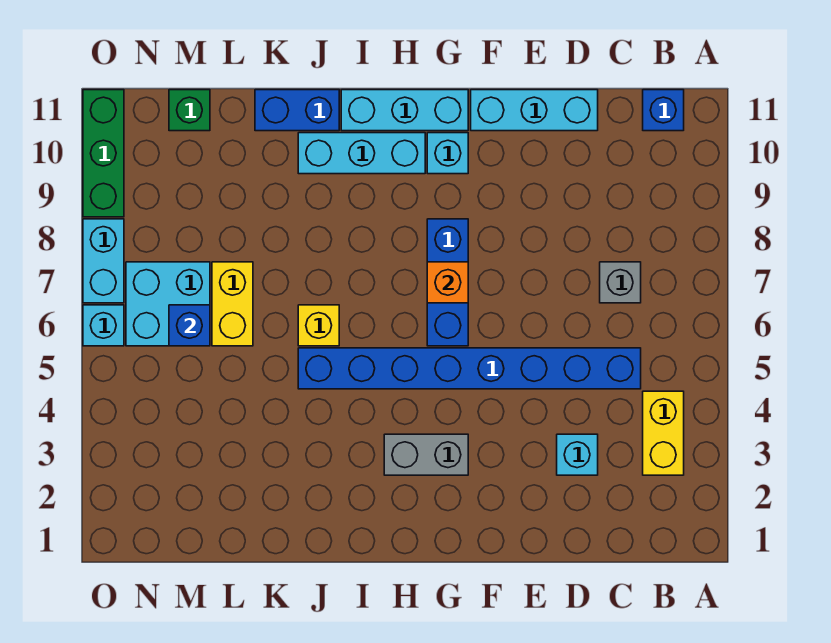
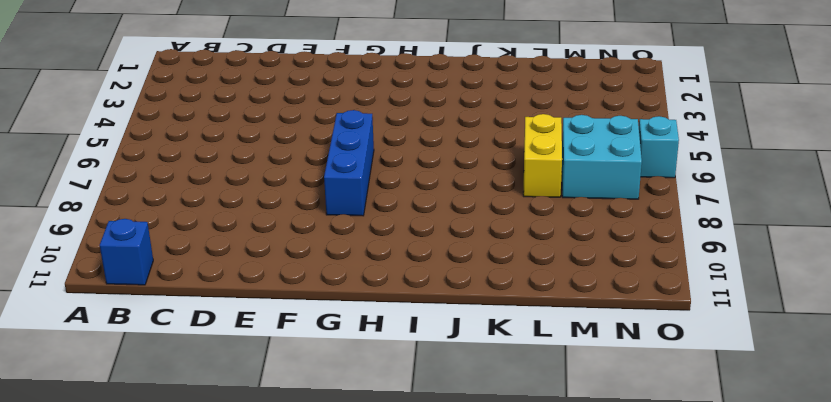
none -> yellow 1x2 brick [643,391,684,475]
none -> blue 1x8 brick [298,348,641,389]
none -> grey 1x1 brick [600,262,641,303]

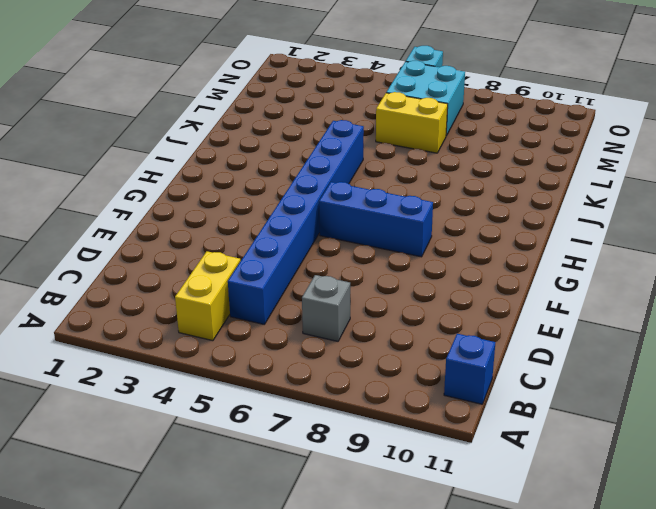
yellow 1x2 brick [175,251,241,341] -> yellow 1x2 brick turned to [643,391,684,475]
none -> cyan 1x1 brick [557,434,598,475]
none -> cyan 1x3 brick [471,90,598,131]
none -> grey 1x2 brick [384,434,468,475]

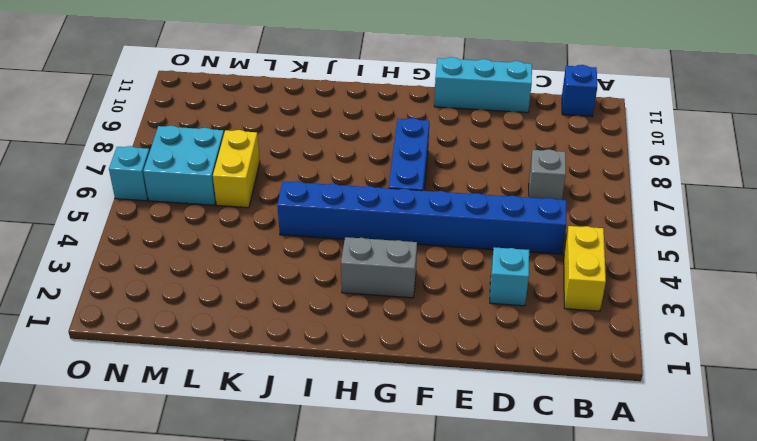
none -> cyan 1x1 brick [427,133,468,174]
none -> cyan 1x3 brick [341,90,468,131]
none -> cyan 1x3 brick [298,133,425,174]

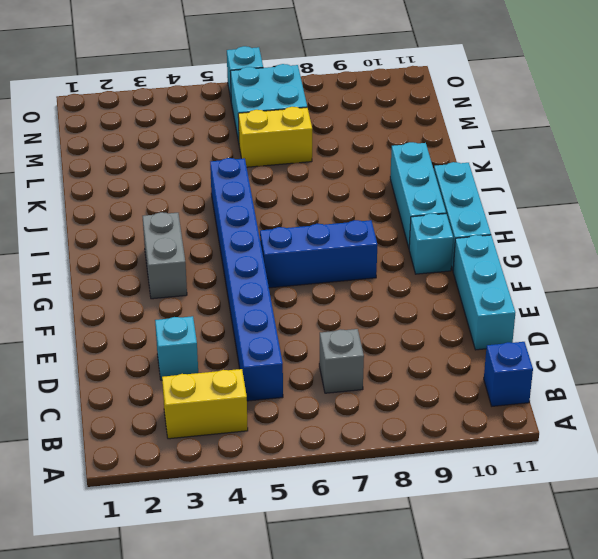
none -> yellow 1x1 brick [298,305,339,346]
none -> blue 1x2 brick [255,90,339,131]
none -> green 1x1 brick [169,90,210,131]

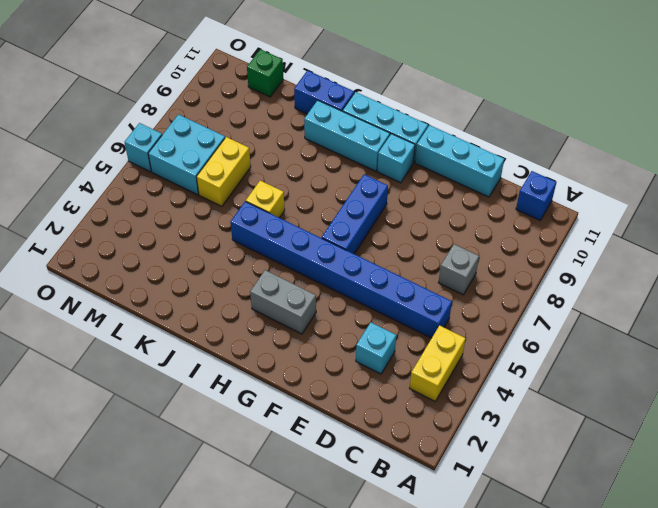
none -> cyan 1x2 brick [83,219,124,303]
none -> green 1x3 brick [83,90,124,217]
none -> orange 1x1 brick [427,262,468,303]

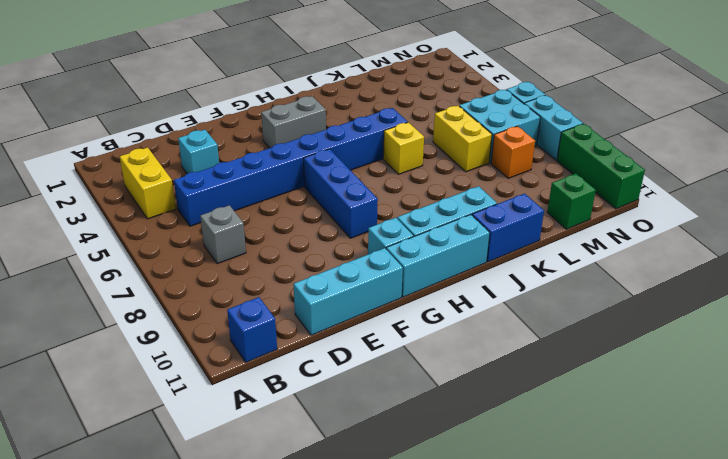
orange 1x1 brick [491,126,535,178] -> orange 1x1 brick moved to [427,262,468,303]
none -> blue 1x1 brick [169,305,210,346]

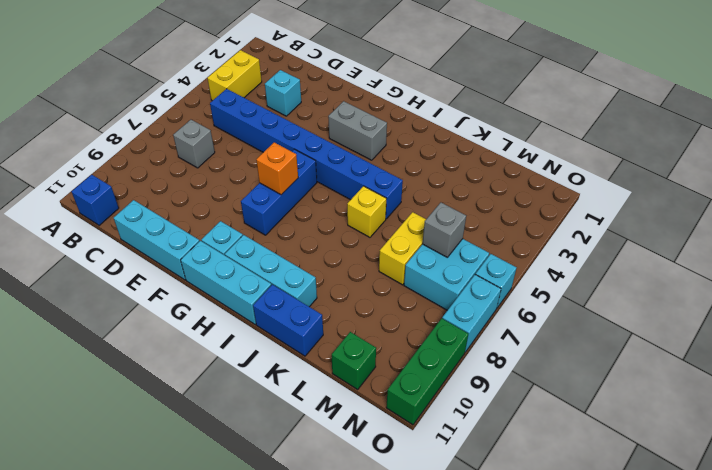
grey 1x1 brick [422,203,466,257] -> blue 1x1 brick [169,305,210,346]

